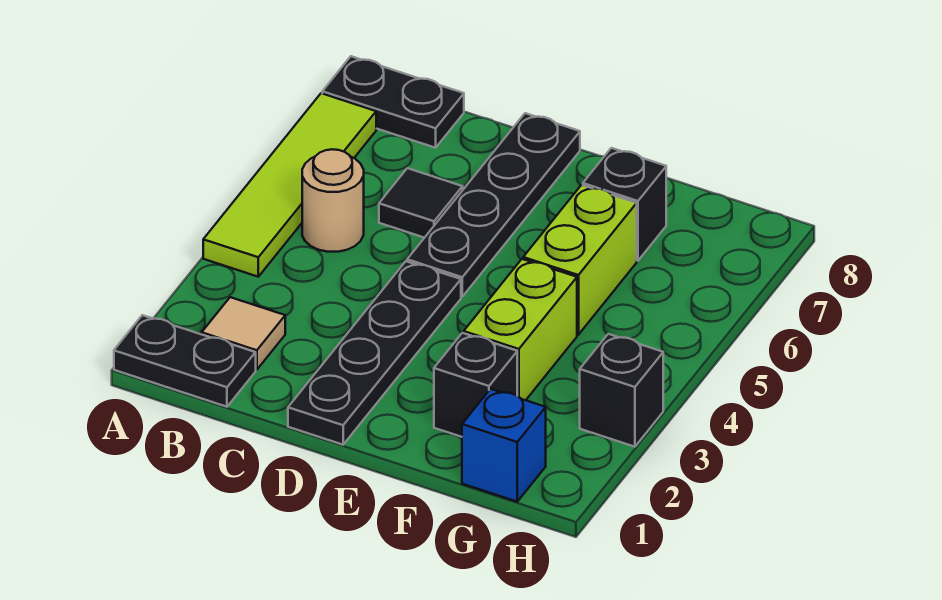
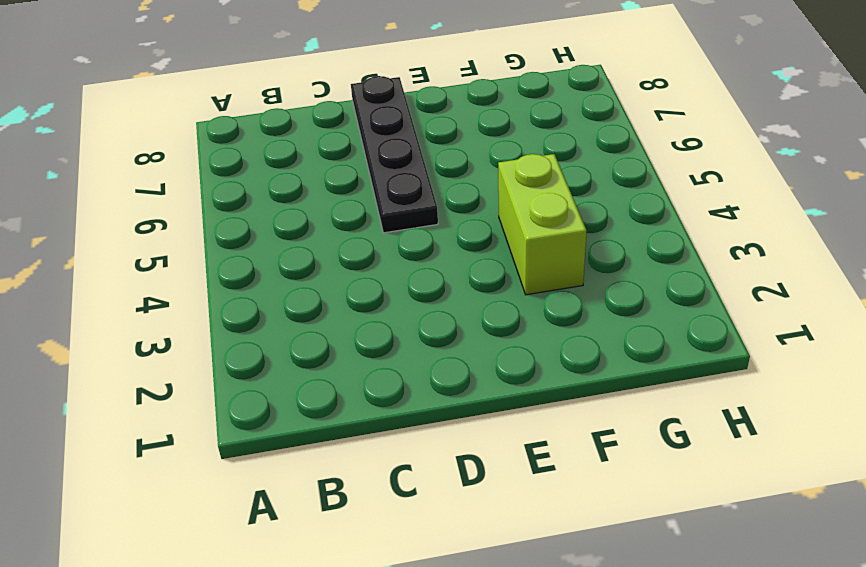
none -> black 1x2 plate [114,315,256,407]
none -> lime 1x4 tile [203,93,376,277]
none -> black 1x2 plate [322,56,464,148]

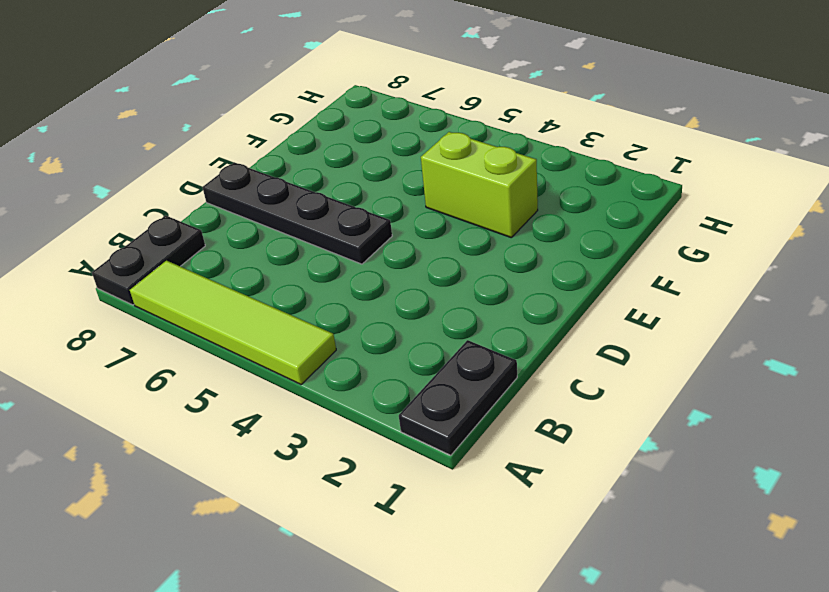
none -> tan 1x1 tile [202,297,285,370]
none -> tan 1x1 round brick [302,149,364,252]
none -> black 1x1 tile [379,168,463,238]

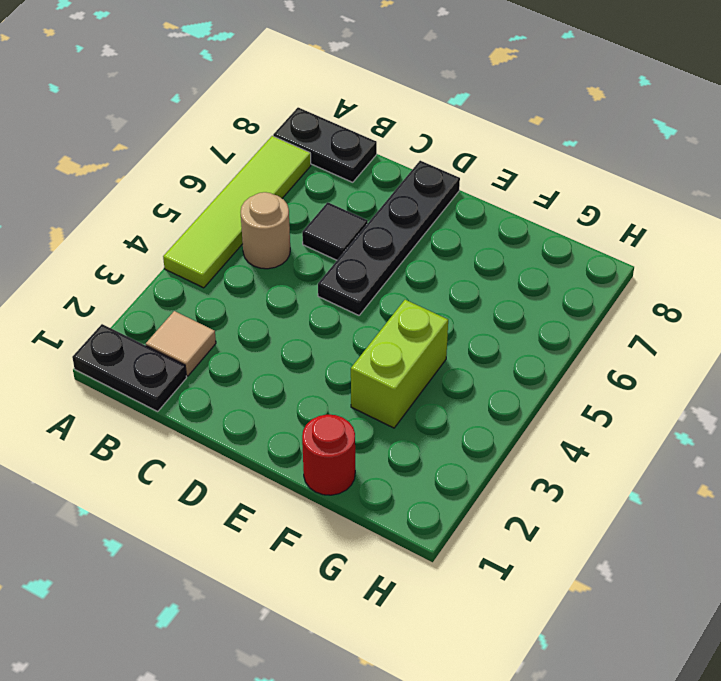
red 1x1 round brick [302,415,355,495] -> none
none -> black 1x4 plate [288,261,461,445]
none -> black 1x1 brick [434,333,517,437]
none -> lime 1x2 brick [523,185,637,335]

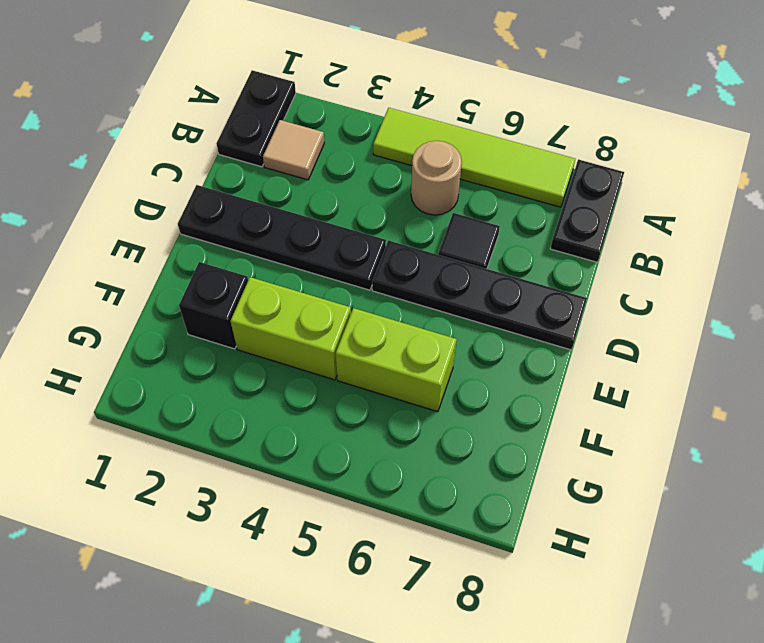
none -> black 1x1 brick [583,148,666,261]
none -> blue 1x1 brick [462,389,546,502]
none -> black 1x1 brick [580,334,663,447]

